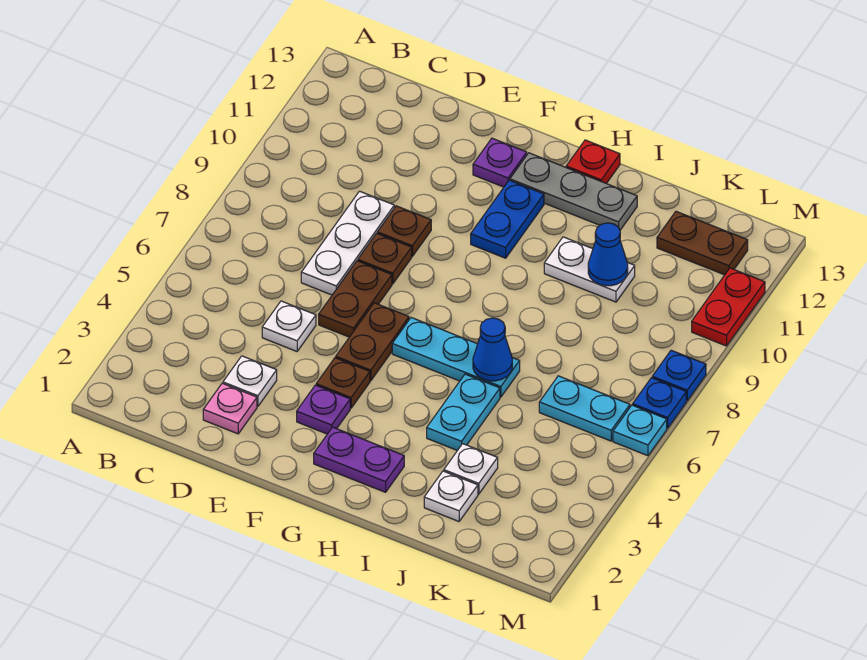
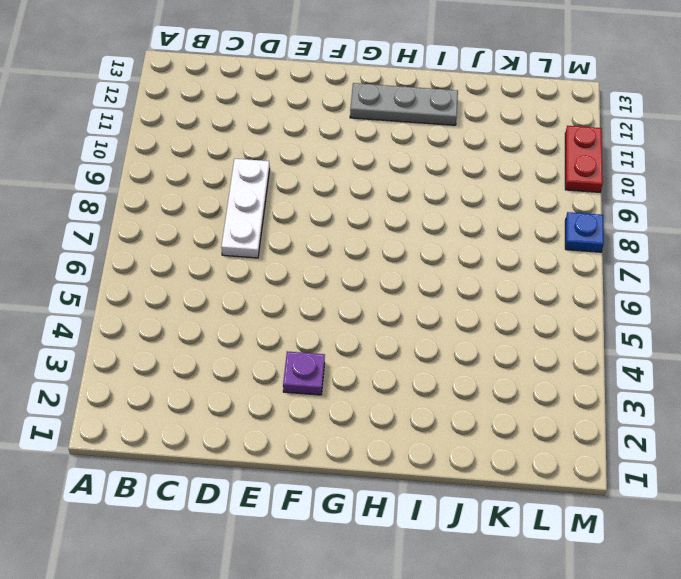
none -> pink 1x1 plate [203,383,257,434]
none -> white 1x1 plate [223,356,277,406]
none -> white 1x1 plate [262,301,316,351]

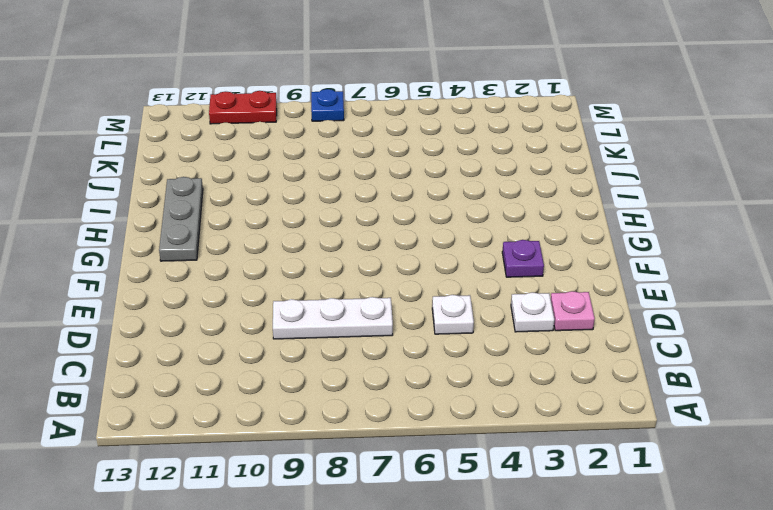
none -> brown 1x2 plate [319,261,392,337]
none -> brown 1x1 plate [358,233,412,284]
none -> brown 1x1 plate [377,206,431,256]

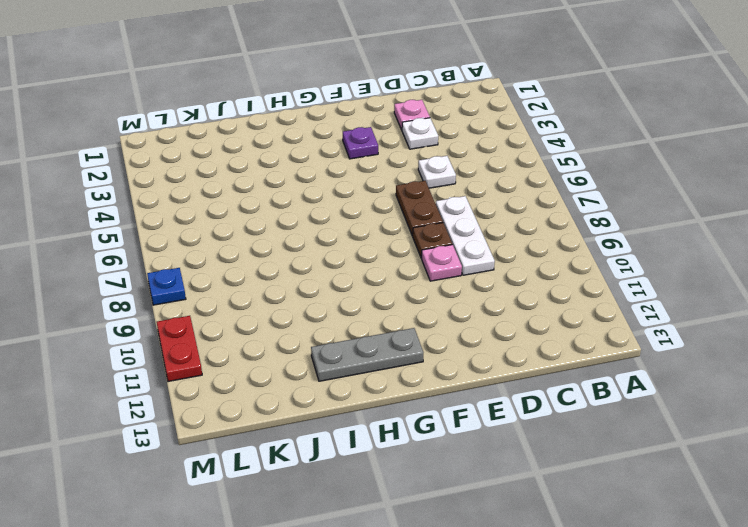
pink 1x1 plate [422,245,462,281] -> brown 1x1 plate [377,206,431,256]
none -> brown 1x1 plate [316,358,370,408]
none -> brown 1x2 plate [336,303,409,381]
none -> purple 1x1 plate [473,138,527,187]

